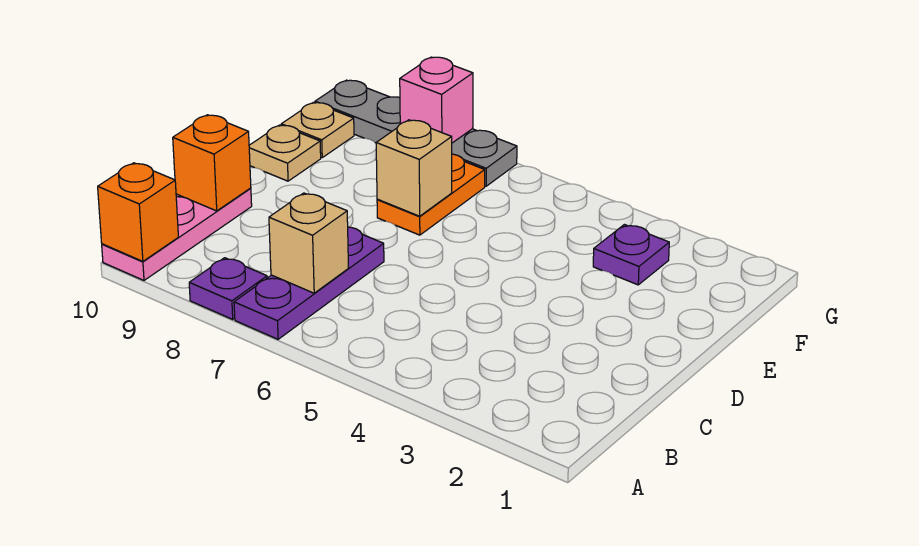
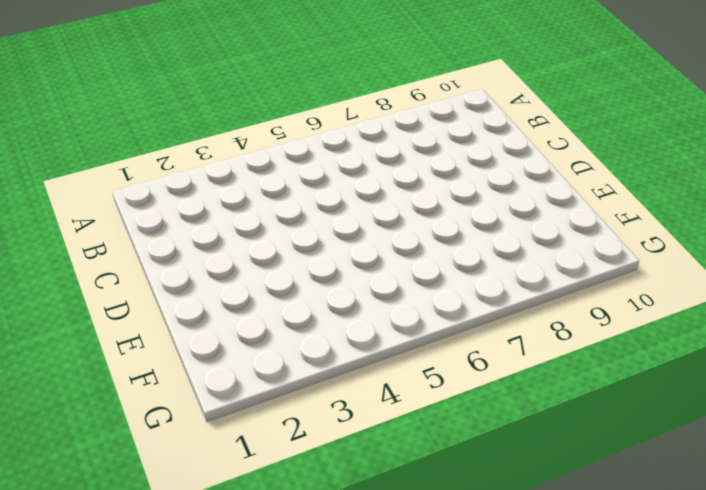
none -> purple 1x3 plate [234,227,384,339]
none -> purple 1x1 plate [189,258,267,319]
none -> pink 1x3 plate [102,188,252,280]

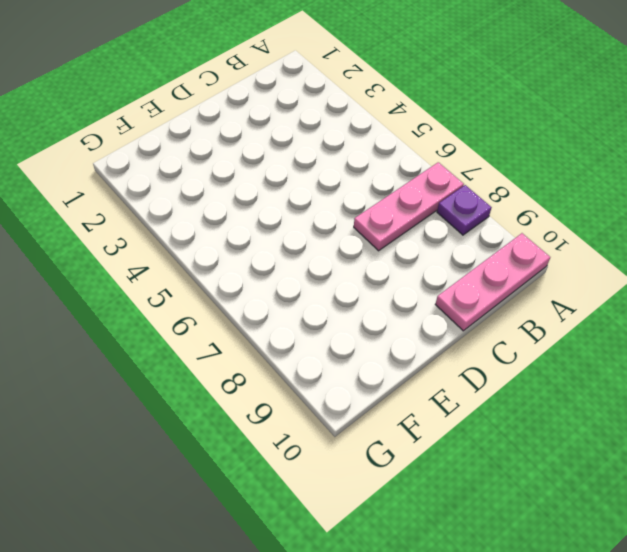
pink 1x3 plate [354,162,464,251] -> purple 1x3 plate [234,227,384,339]
none -> orange 1x2 plate [377,154,485,235]
none -> tan 1x1 plate [249,125,321,181]
none -> purple 1x1 plate [593,225,669,285]

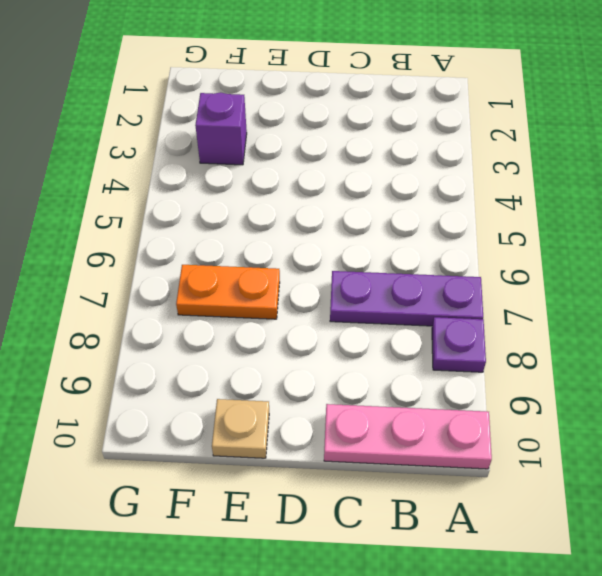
purple 1x1 brick [195,93,247,165] -> purple 1x1 plate [593,225,669,285]
none -> tan 1x1 plate [281,102,354,158]
none -> grey 1x4 plate [315,80,517,186]
none -> orange 1x1 brick [98,163,178,261]

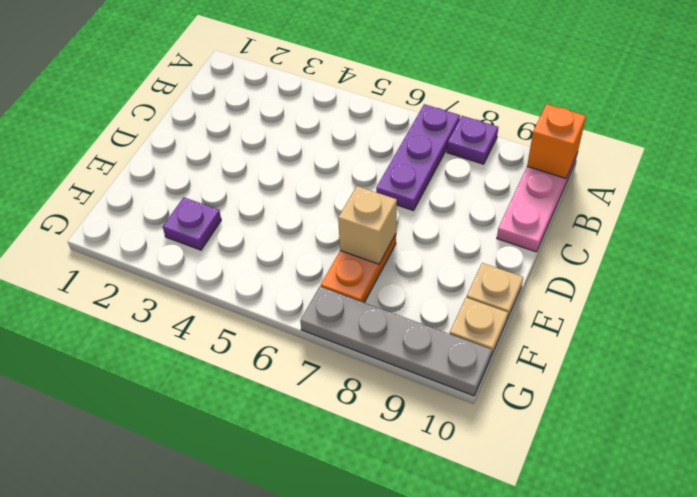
none -> tan 1x1 brick [269,193,348,293]
none -> orange 1x1 brick [173,115,251,211]
none -> pink 1x1 brick [400,57,473,143]

